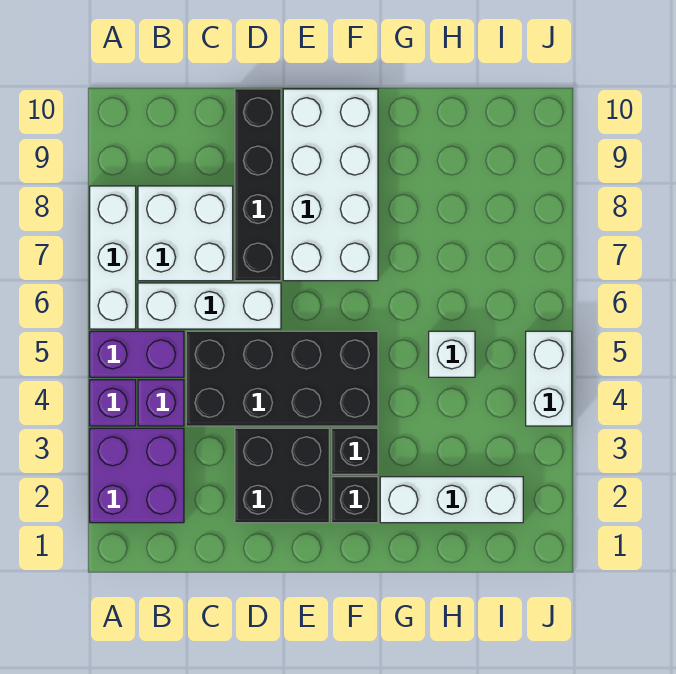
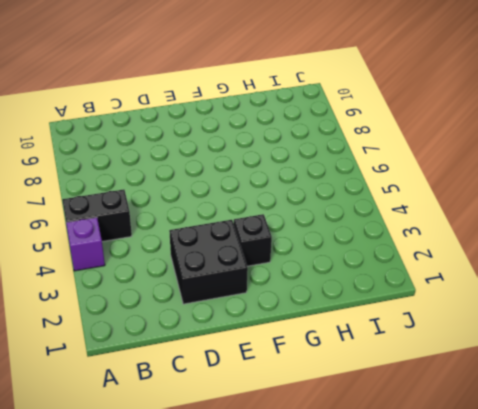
black 1x2 brick [62,190,132,242] -> purple 1x2 brick [90,331,184,377]
none -> purple 2x2 brick [90,428,184,523]
none -> white 1x3 brick [90,186,136,329]
none -> purple 1x1 brick [138,380,184,426]

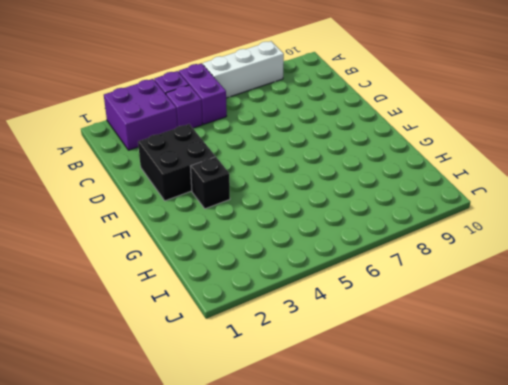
none -> white 1x3 brick [138,283,281,329]
none -> white 2x2 brick [138,186,233,281]
none -> black 2x4 brick [186,331,378,426]

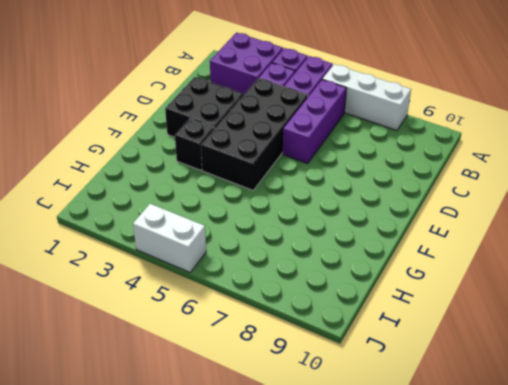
purple 1x3 brick [283,80,347,164] -> white 1x3 brick [138,283,281,329]
none -> white 2x2 brick [138,186,233,281]
none -> black 1x4 brick [235,89,281,281]
none -> white 2x4 brick [283,89,378,281]

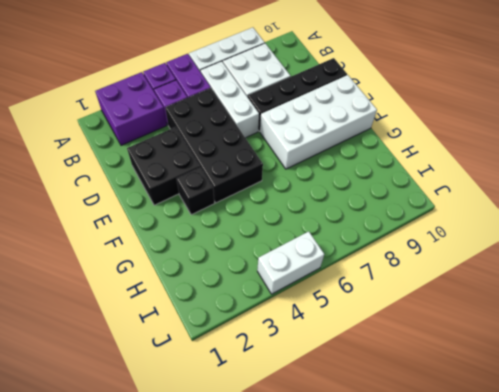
none -> black 1x1 brick [332,477,378,523]
none -> white 1x3 brick [380,477,523,523]
none -> white 1x1 brick [429,331,475,377]

